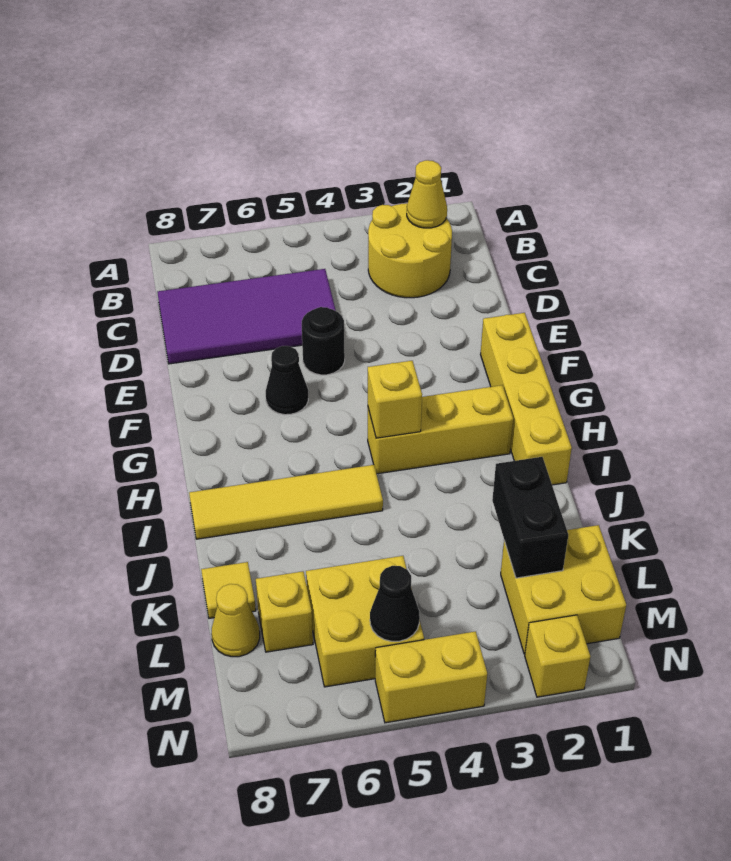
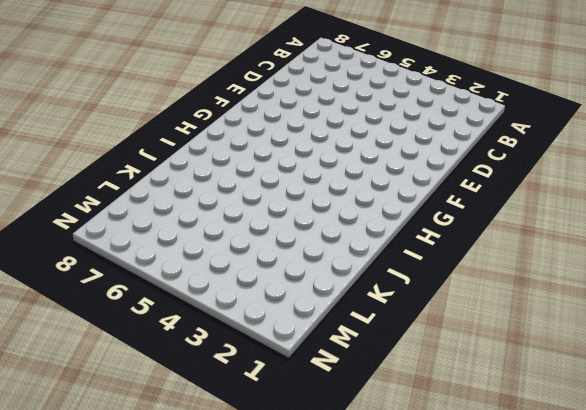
none -> yellow 2x2 round brick [368,203,452,298]
none -> purple 2x4 tile [157,269,336,364]
none -> black 1x1 round brick [302,307,345,375]

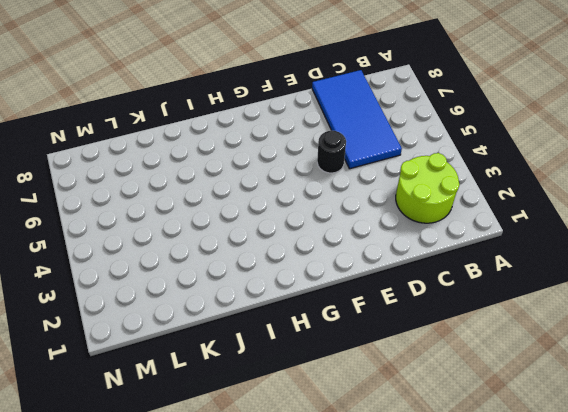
lime 2x2 round brick [396,153,460,223] -> yellow 2x2 round brick [368,203,452,298]
blue 2x4 tile [312,70,402,169] -> purple 2x4 tile [157,269,336,364]
none -> yellow 1x4 brick [481,313,572,485]
none -> black 1x1 cone [266,346,308,415]
none -> yellow 1x3 brick [368,385,513,474]

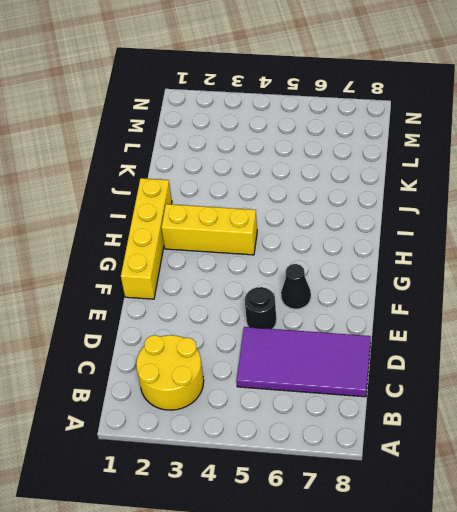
none -> yellow 1x4 tile [189,465,383,539]
none -> yellow 1x1 tile [201,562,256,618]
none -> yellow 2x2 brick [501,525,626,654]

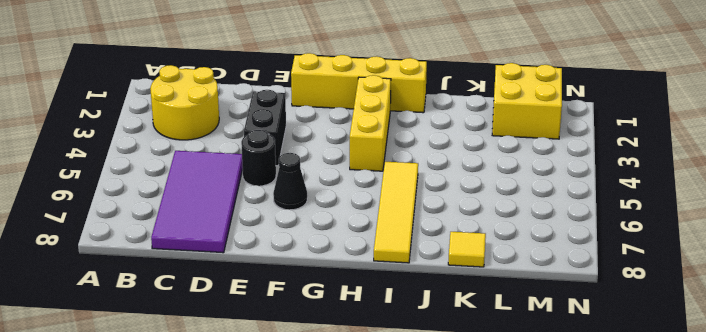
black 1x2 brick [244,90,286,166] -> black 1x2 brick turned to [492,457,568,578]
none -> yellow 2x2 brick [306,556,424,687]
none -> yellow 1x1 brick [256,571,313,652]
none -> yellow 1x1 cone [211,584,260,657]

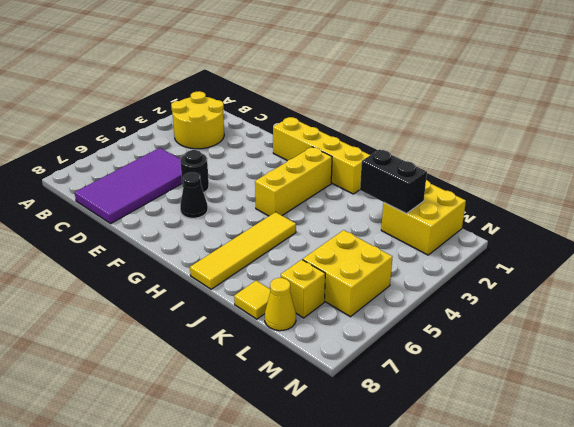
none -> yellow 1x1 brick [525,615,590,697]
none -> yellow 1x2 brick [375,631,487,723]
none -> yellow 1x1 cone [407,160,447,228]

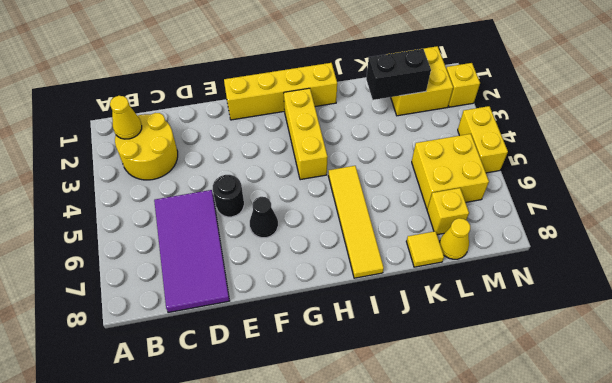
none -> yellow 1x1 brick [368,361,422,438]
none -> black 1x1 cone [370,566,420,641]

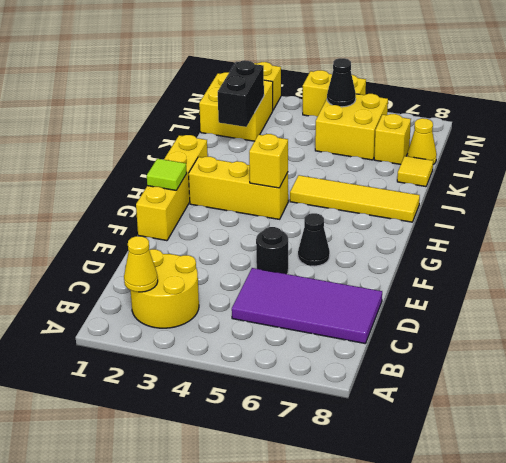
lime 1x1 tile [147,159,187,190] -> none

